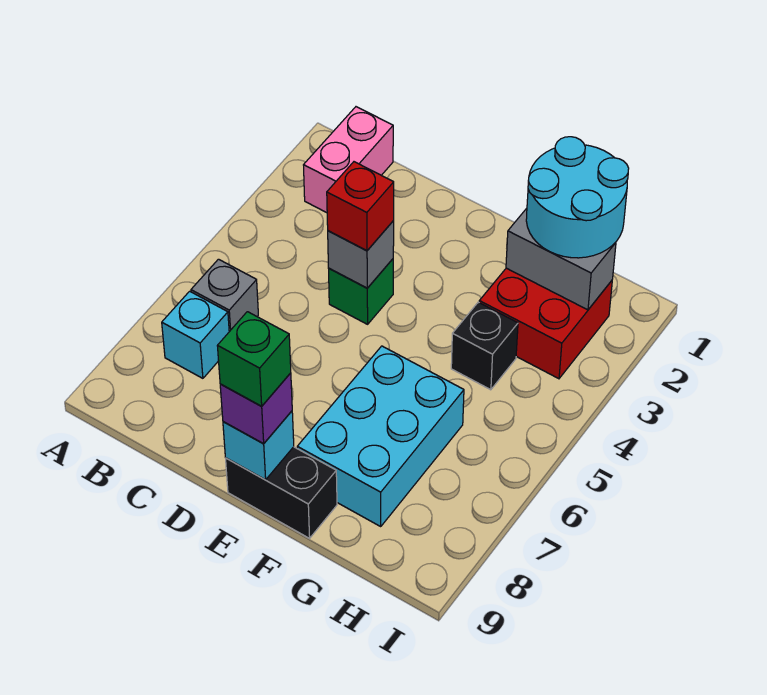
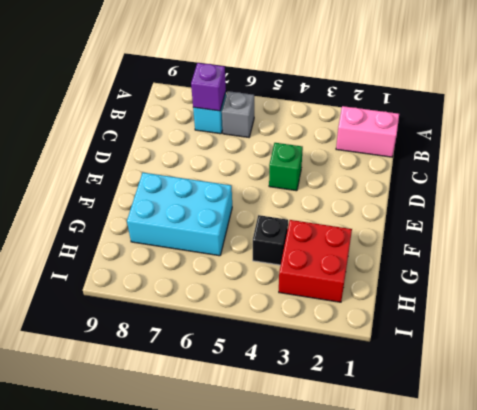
purple 1x1 brick [191,63,226,111] -> purple 1x1 brick moved to [220,373,292,444]
none -> black 1x2 brick [226,447,337,538]
none -> grey 1x1 brick [328,221,394,288]
none -> cyan 1x1 brick [223,411,294,480]

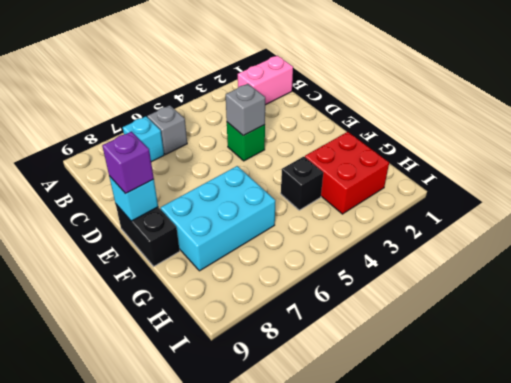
none -> grey 1x2 brick [506,208,616,310]
none -> red 1x1 brick [327,162,394,251]
none -> cyan 2x2 round brick [526,137,629,258]

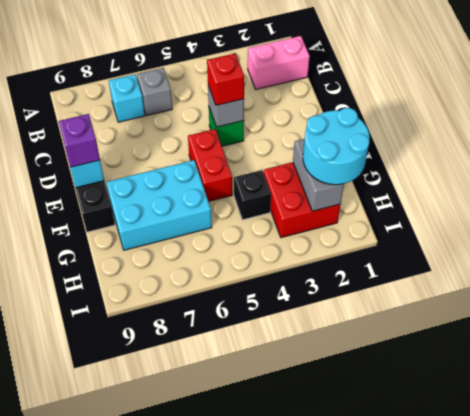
red 1x2 brick [188,129,232,201] -> none
none -> green 1x1 brick [218,312,291,406]

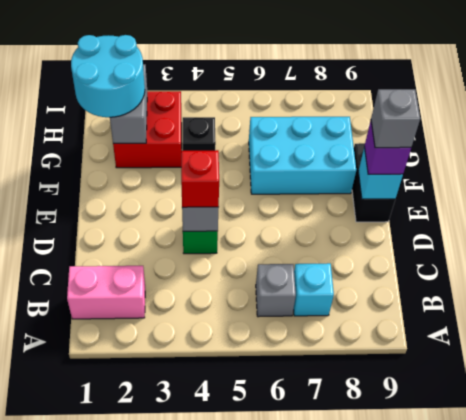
grey 1x1 brick [371,89,420,148] -> green 1x1 brick [218,312,291,406]

